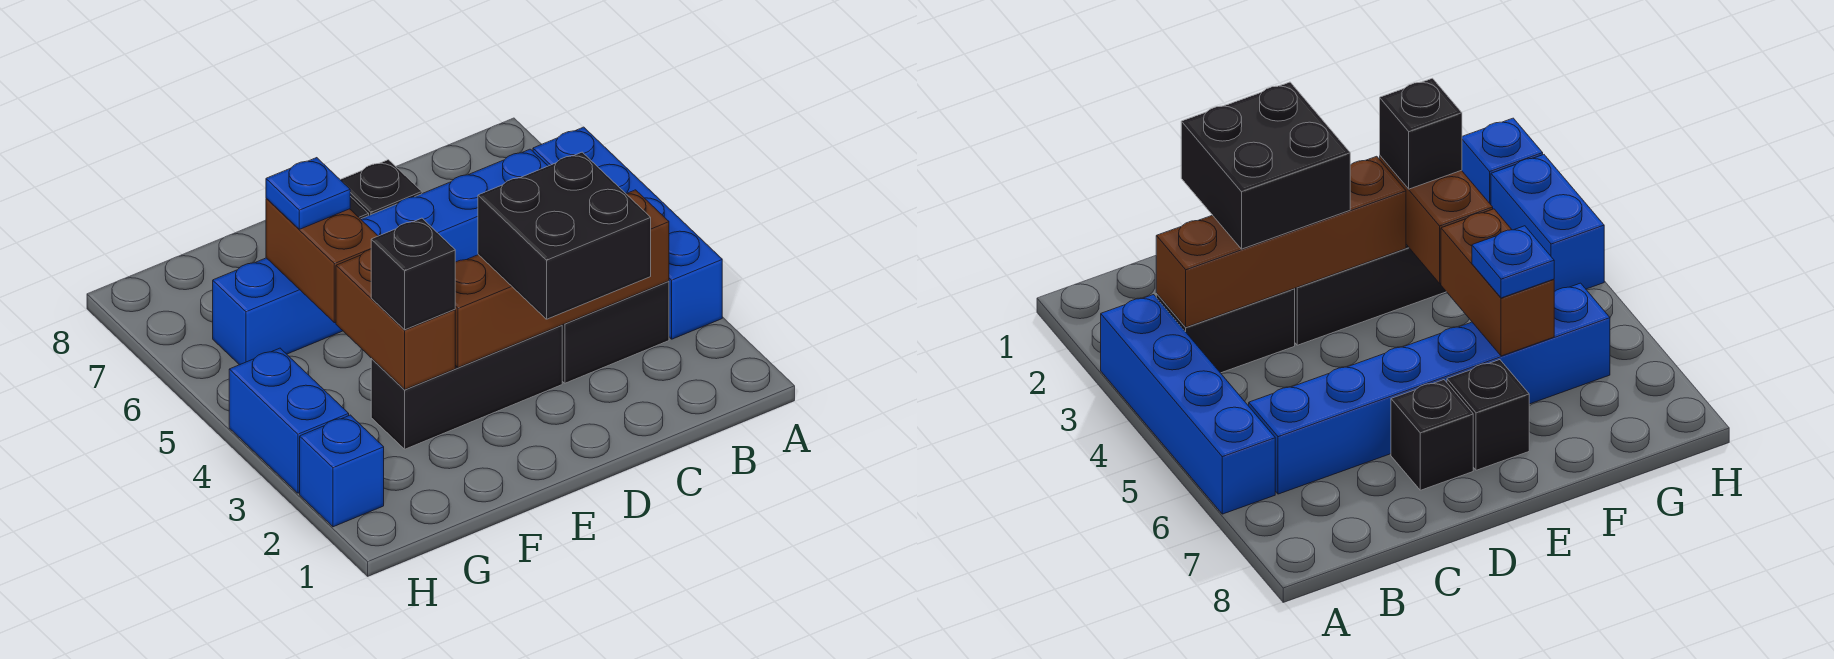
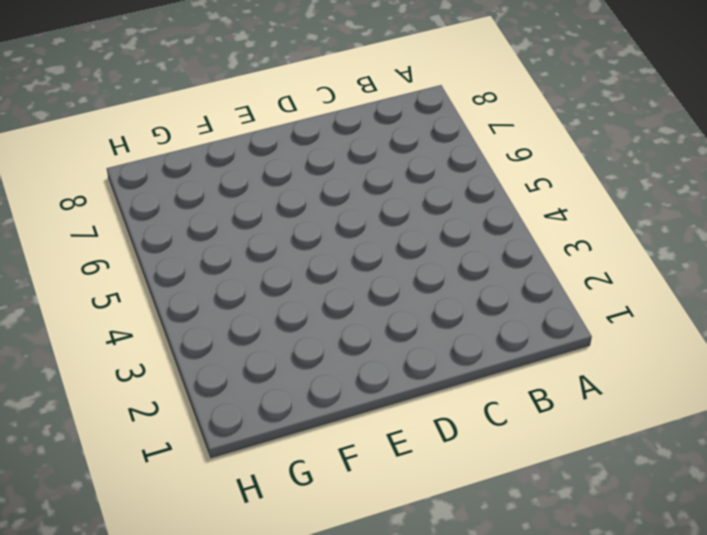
none -> blue 1x4 brick [533,127,722,339]
none -> black 1x2 brick [562,281,669,383]
none -> blue 1x6 brick [213,149,548,365]

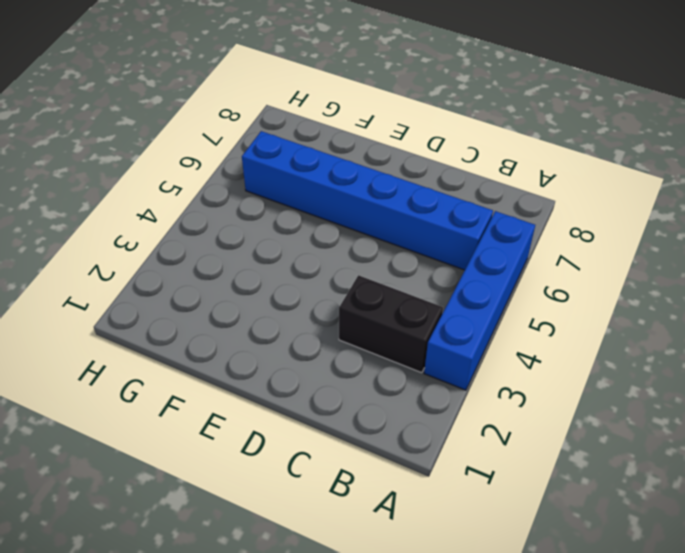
none -> black 1x3 brick [371,325,562,449]
none -> black 1x1 brick [340,160,422,215]
none -> black 1x1 brick [1447,360,1529,470]

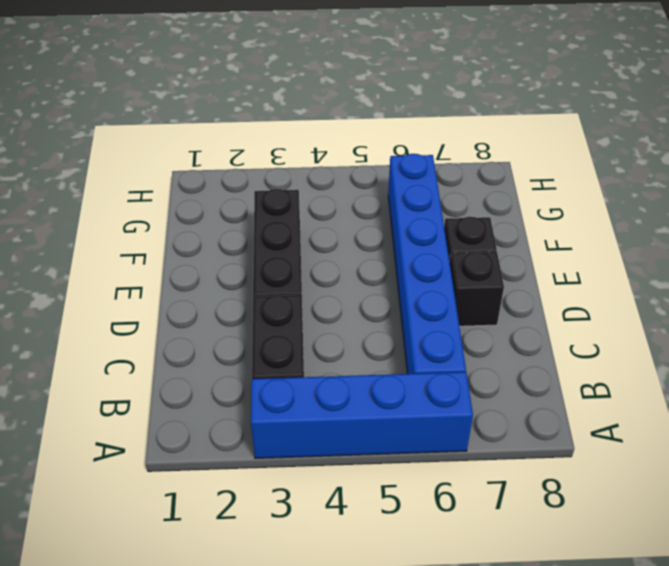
none -> blue 1x1 brick [300,415,384,527]
none -> blue 1x2 brick [229,348,349,493]
none -> brown 1x4 brick [455,190,669,368]

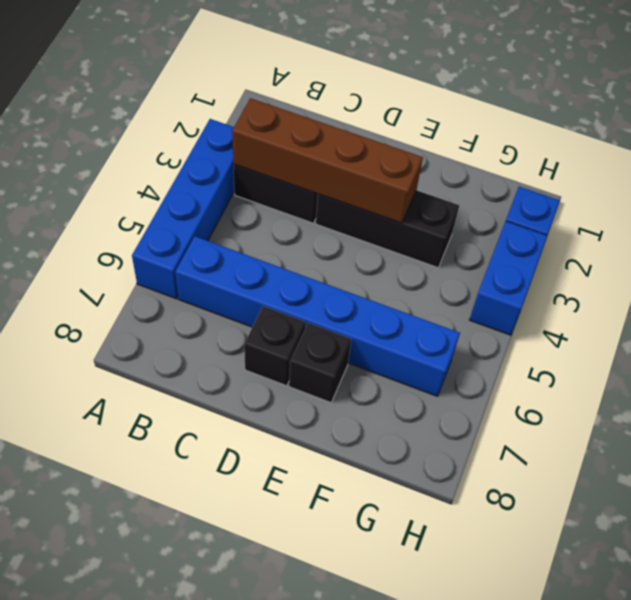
none -> brown 1x2 brick [336,249,455,389]
none -> brown 1x2 brick [266,198,378,323]
none -> black 2x2 brick [478,152,651,319]

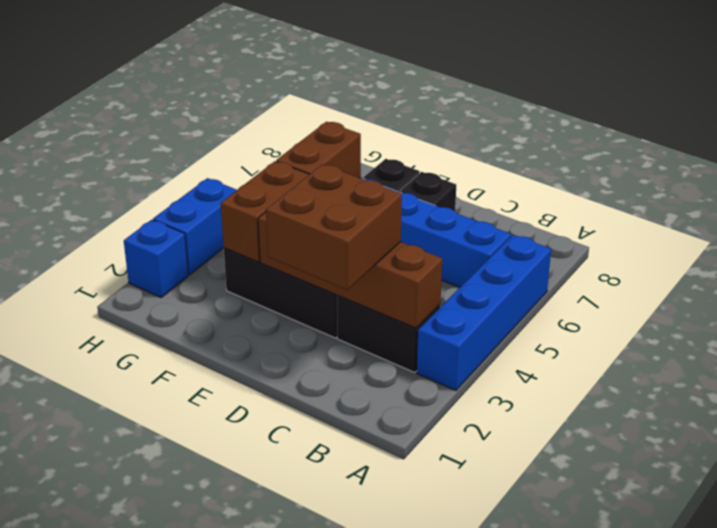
brown 2x2 brick [266,164,402,290] -> black 2x2 brick [478,152,651,319]
none -> black 1x1 brick [371,218,455,330]
none -> blue 1x1 plate [266,158,350,229]

